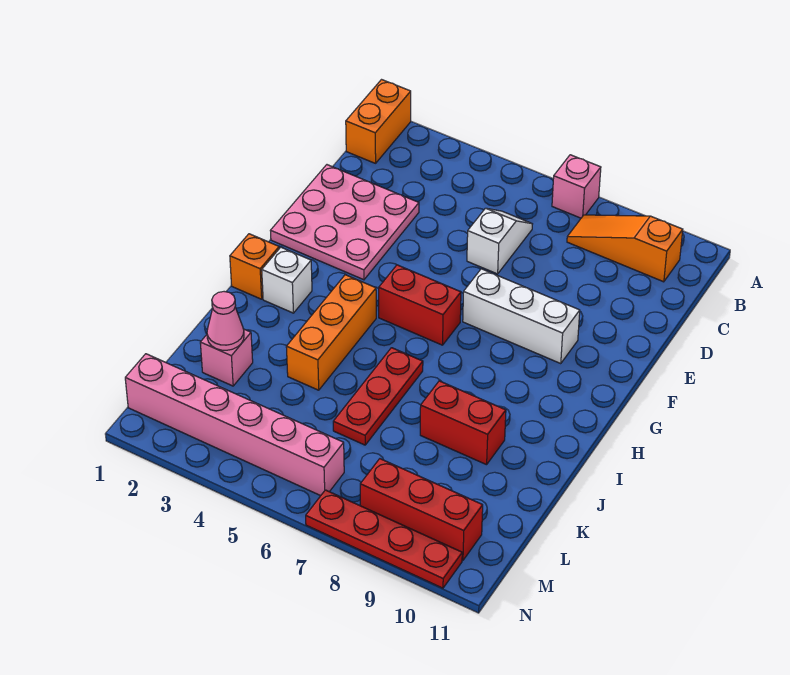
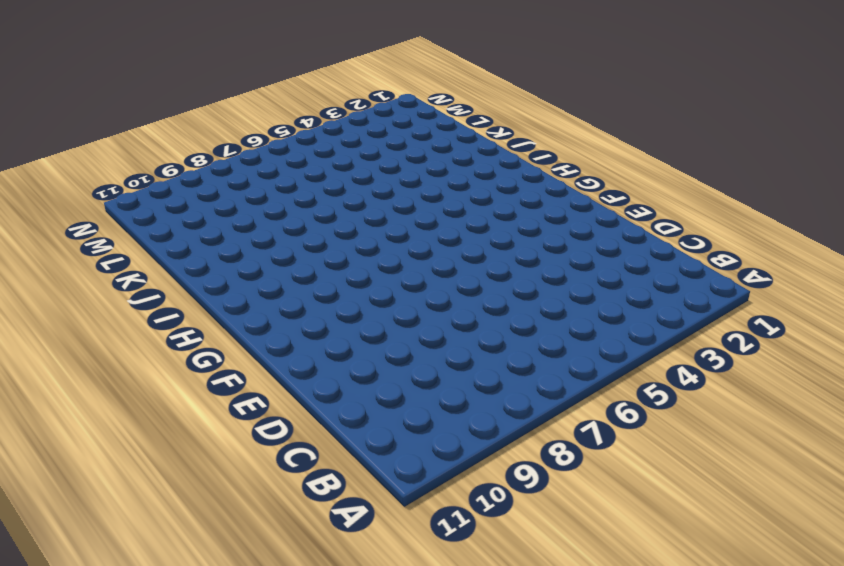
none -> orange 1x2 brick [346,80,411,163]
none -> pink 1x1 brick [552,155,601,218]
none -> orange 1x3 slope [567,215,683,282]

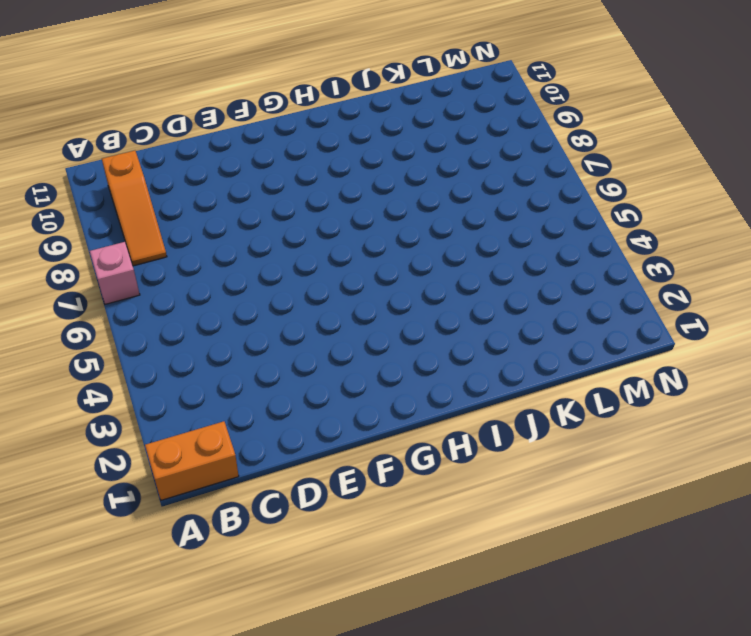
none -> white 1x2 slope [467,208,532,274]
none -> pink 3x3 plate [270,165,419,280]
none -> white 1x3 brick [463,269,580,363]

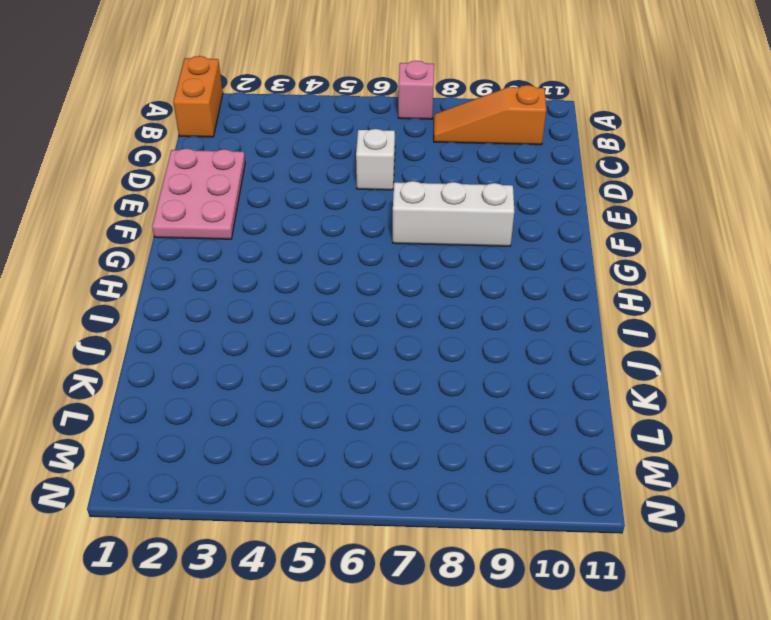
pink 2x3 plate [152,148,245,239] -> pink 3x3 plate [270,165,419,280]
none -> red 1x2 brick [379,265,461,345]
none -> orange 1x1 brick [230,234,279,299]
none -> white 1x1 brick [262,247,312,313]

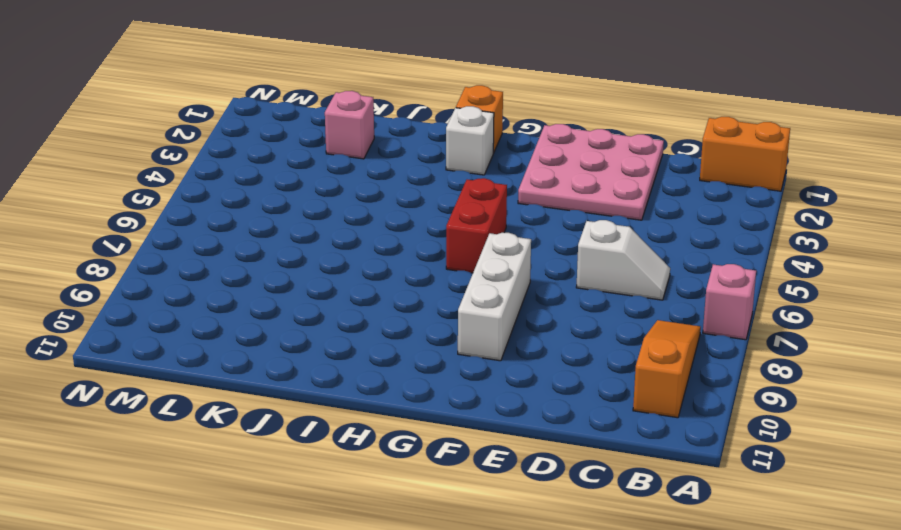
none -> orange 1x3 brick [286,275,376,390]
none -> red 1x3 plate [333,348,423,445]
none -> red 1x2 brick [420,381,506,465]

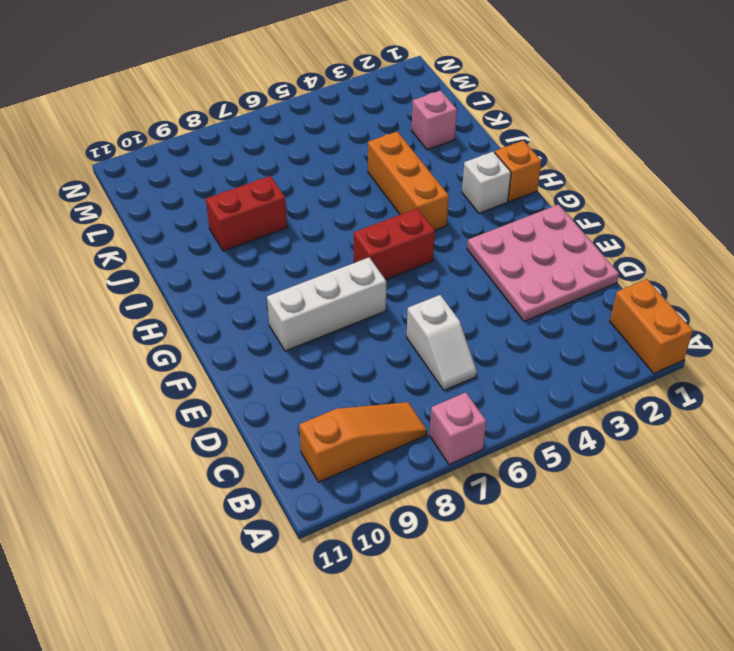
none -> red 1x3 plate [333,348,423,445]
none -> pink 1x6 brick [125,354,344,496]
none -> red 1x3 brick [360,459,483,560]

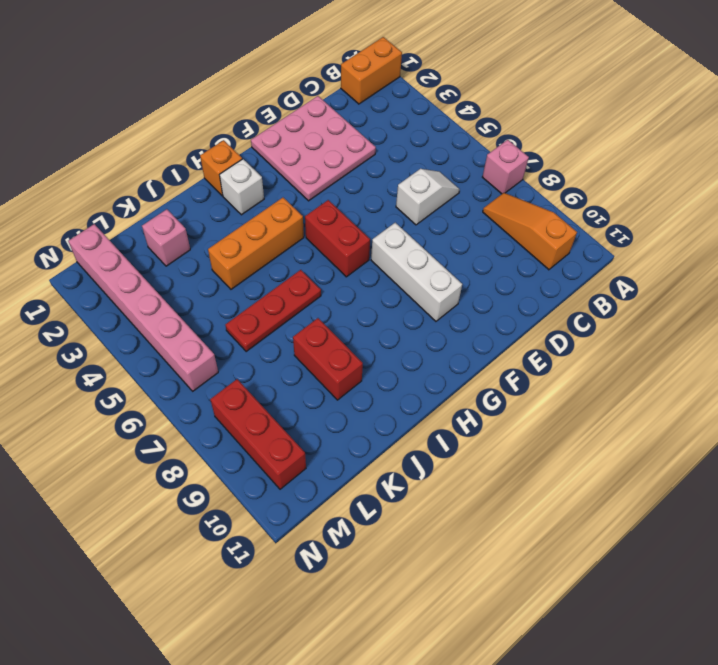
none -> red 1x4 plate [306,490,462,588]
none -> pink 1x1 cone [207,292,244,350]

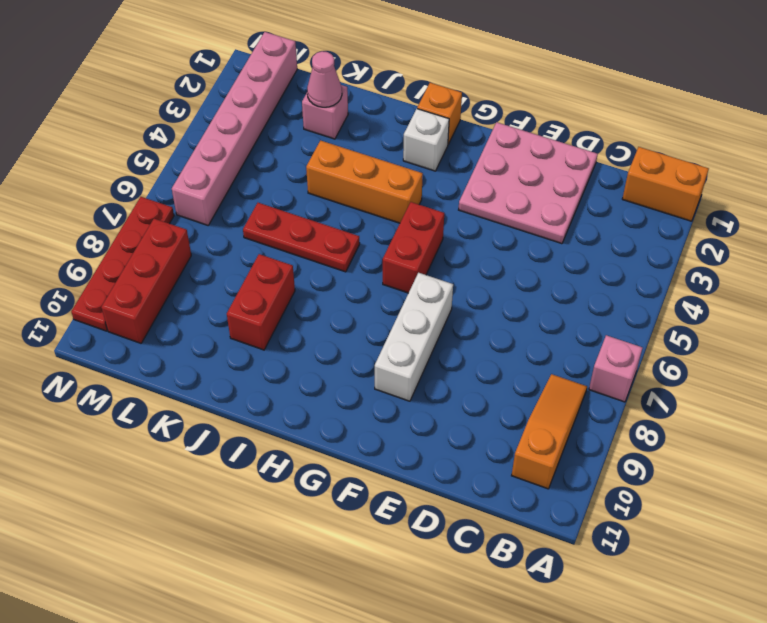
none -> white 1x2 slope [467,208,532,274]

